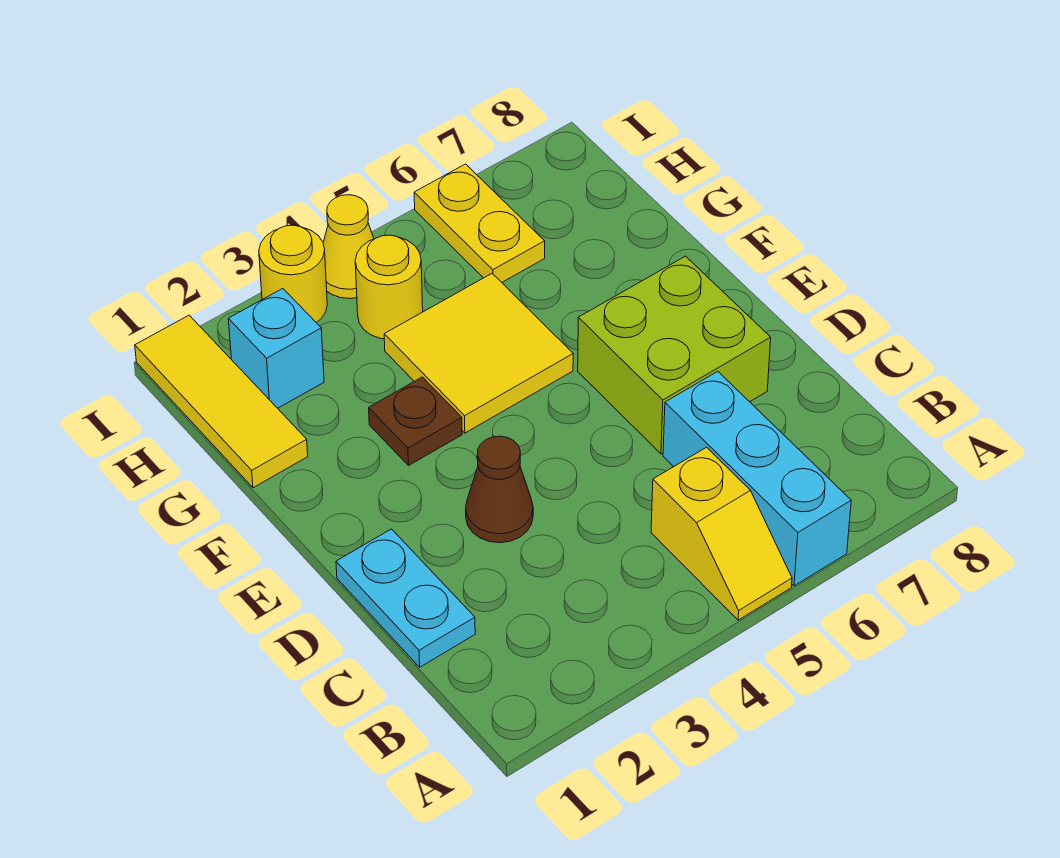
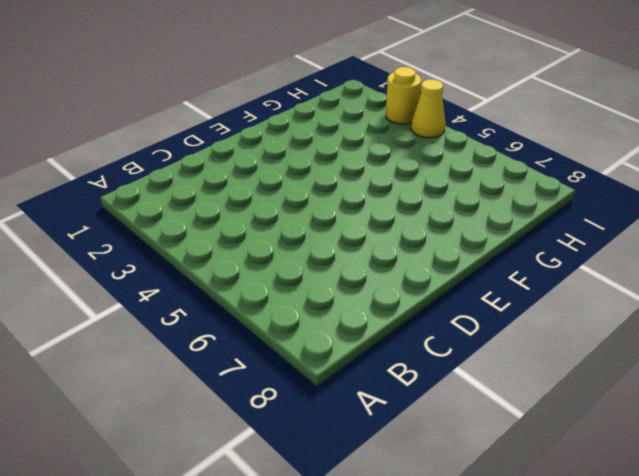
none -> yellow 1x2 slope [651,447,792,620]
none -> cyan 1x3 brick [663,371,851,586]
none -> cyan 1x2 plate [336,529,475,667]

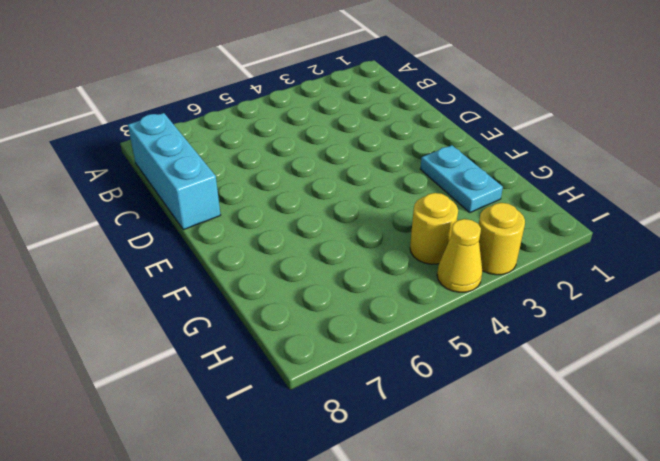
cyan 1x3 brick [128,113,220,230] -> cyan 1x3 brick moved to [663,371,851,586]
cyan 1x2 plate [420,145,503,213] -> cyan 1x2 plate moved to [336,529,475,667]
none -> yellow 1x2 slope [651,447,792,620]
none -> brown 1x1 cone [466,436,533,543]
none -> lime 2x2 brick [578,256,771,454]

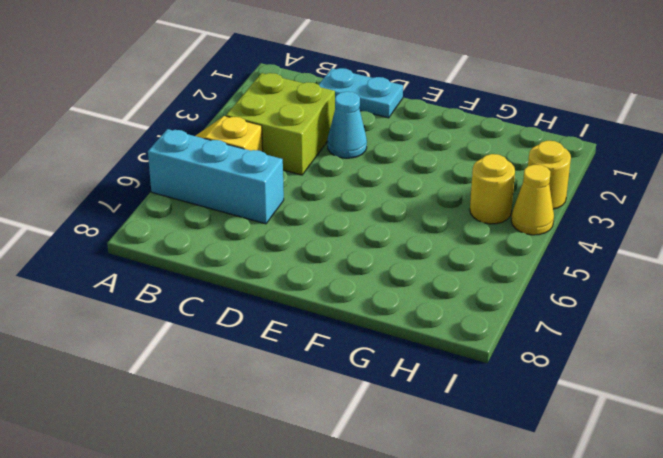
lime 2x2 brick [226,73,335,175] -> lime 2x2 brick moved to [578,256,771,454]
cyan 1x1 cone [327,92,367,158] -> brown 1x1 cone [466,436,533,543]
none -> brown 1x1 plate [369,377,462,466]
none -> yellow 2x2 tile [384,274,573,433]
none -> yellow 1x3 tile [135,315,308,488]

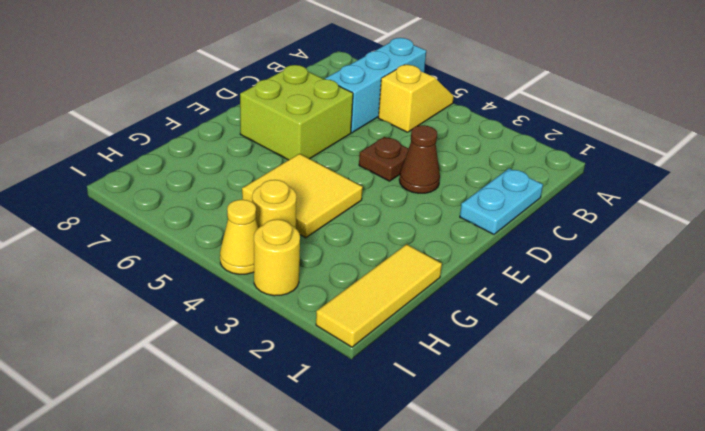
brown 1x1 plate [359,137,409,181] -> brown 1x1 plate moved to [369,377,462,466]
none -> cyan 1x1 brick [228,289,324,408]
none -> yellow 1x2 plate [414,164,545,282]

